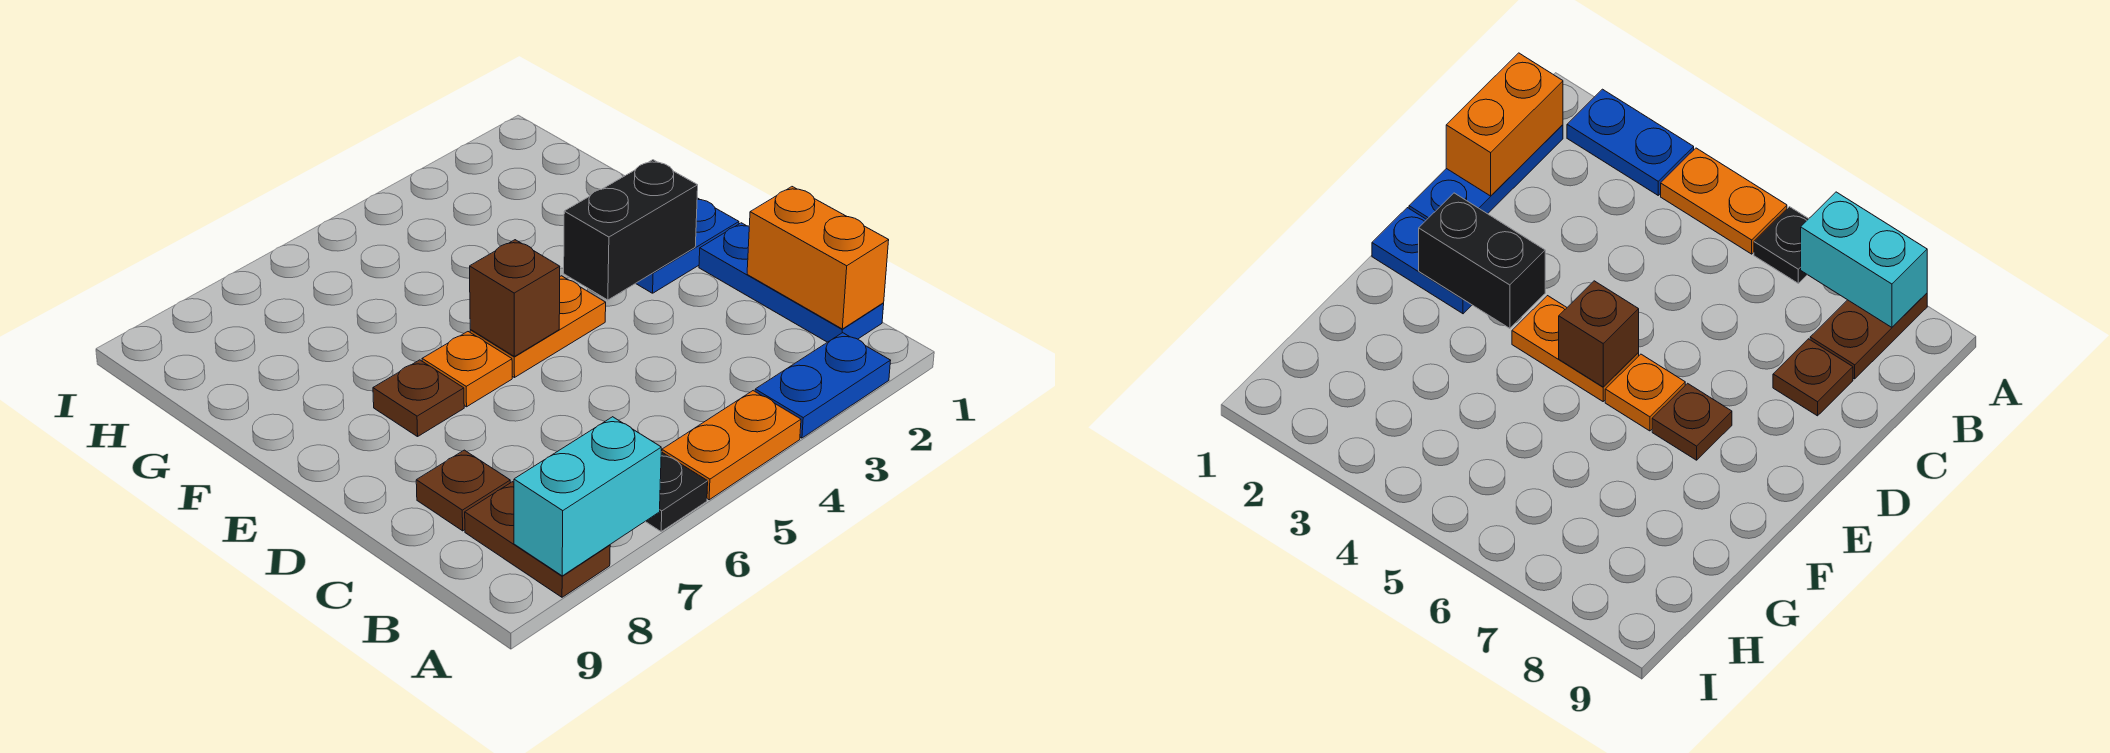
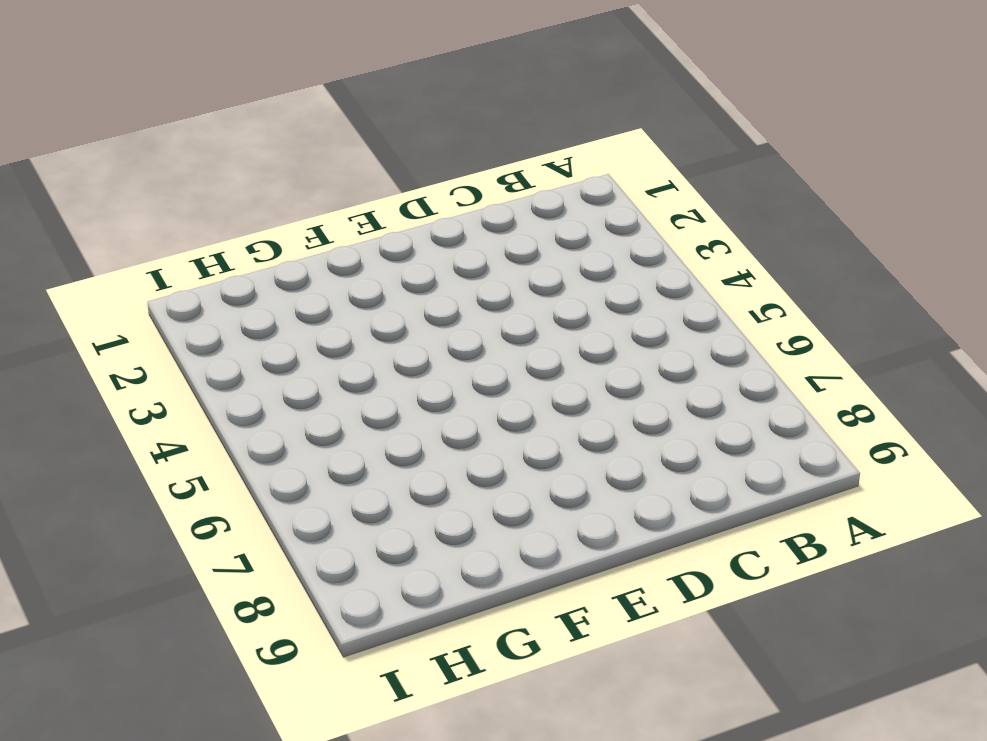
none -> blue 1x2 plate [755,333,891,438]
none -> orange 1x2 plate [662,391,801,500]
none -> black 1x1 plate [645,452,708,531]

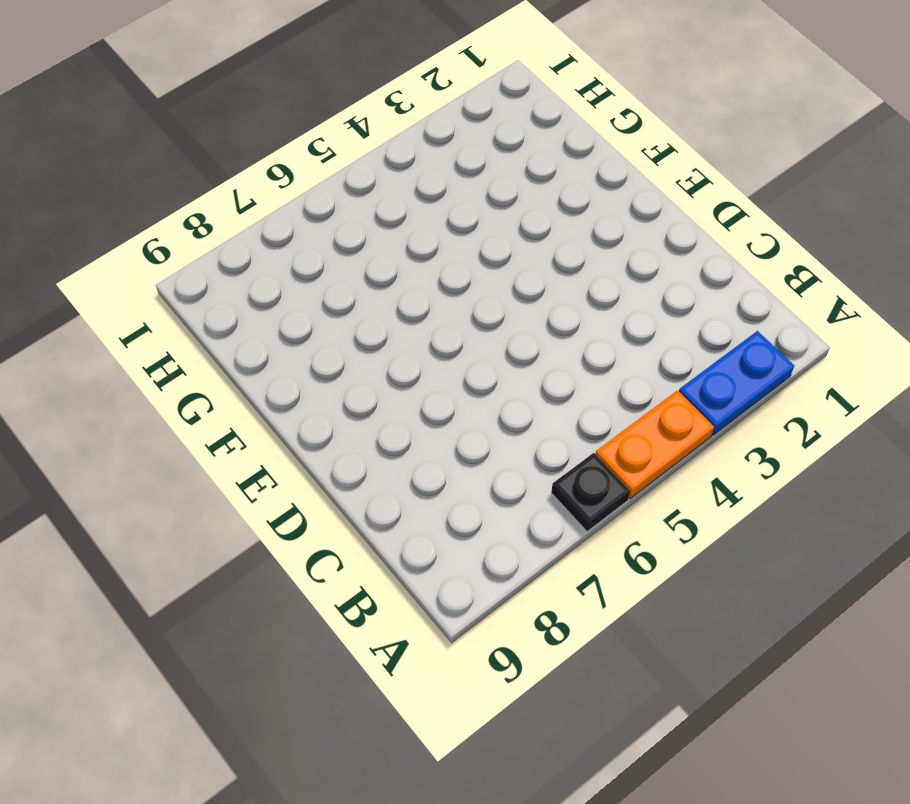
none -> brown 1x2 plate [465,482,610,597]
none -> blue 1x3 plate [699,223,884,342]
none -> brown 1x1 plate [416,450,510,531]

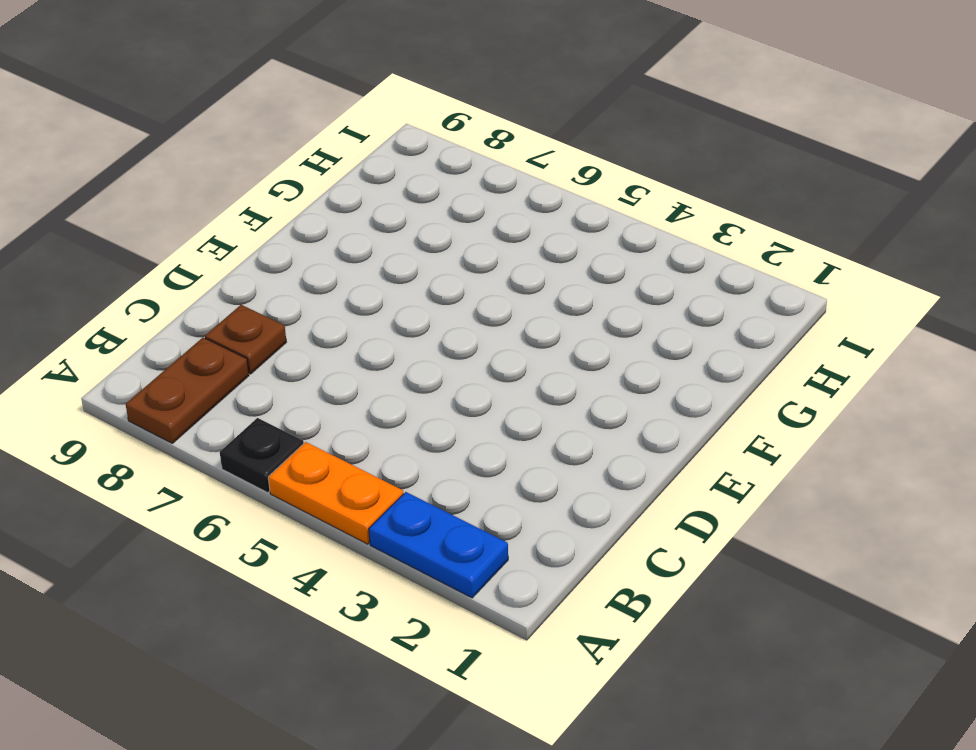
none -> blue 1x3 plate [699,223,884,342]
none -> blue 1x2 plate [636,198,739,293]
none -> orange 1x2 plate [470,276,606,378]

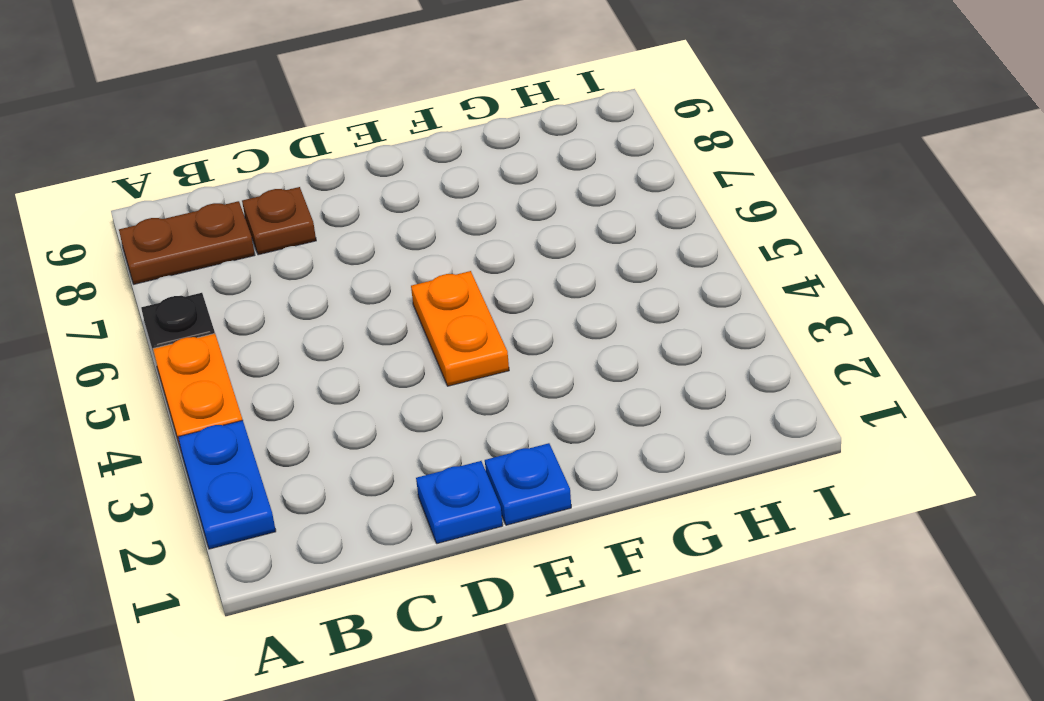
blue 1x1 plate [416,461,503,544] -> blue 1x3 plate [699,223,884,342]
blue 1x1 plate [485,443,571,525] -> blue 1x2 plate [636,198,739,293]
none -> orange 1x1 plate [422,332,512,407]
none -> brown 1x1 plate [373,360,464,437]
none -> cyan 1x2 brick [514,417,661,576]

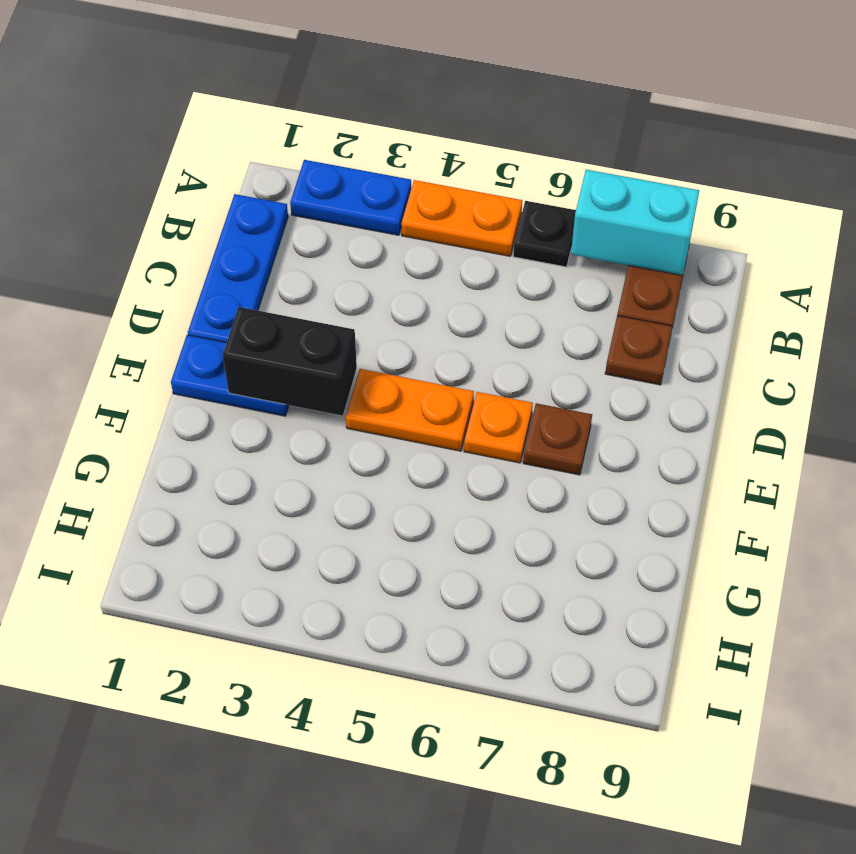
none -> orange 1x2 brick [747,187,889,329]
none -> brown 1x1 brick [470,240,560,356]

